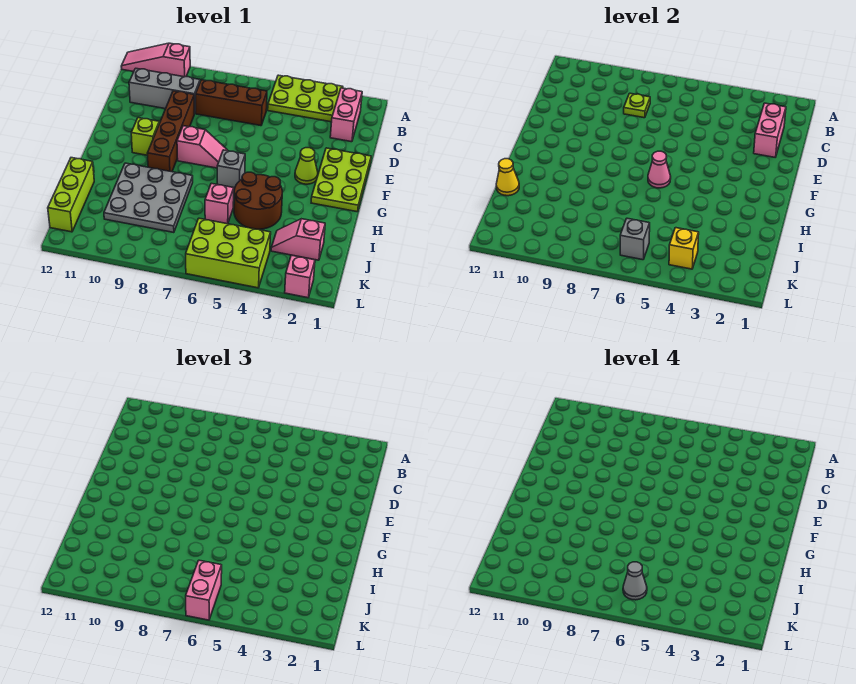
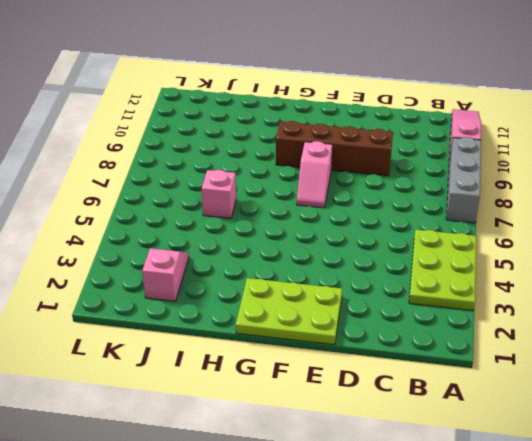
grey 1x3 brick [446,137,481,223] -> grey 1x3 brick moved to [129,68,200,113]
none -> pink 1x2 brick [330,88,362,142]
none -> brown 1x3 brick [196,80,267,126]
none -> lime 1x1 cone [295,148,318,184]

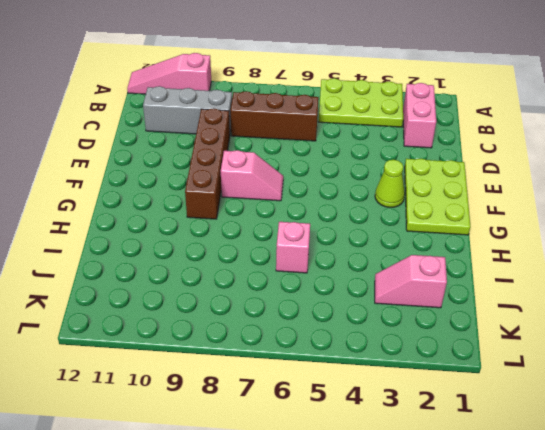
none -> lime 1x1 brick [131,118,159,155]
none -> grey 1x1 brick [217,150,245,189]
none -> brown 2x2 round brick [234,172,282,229]

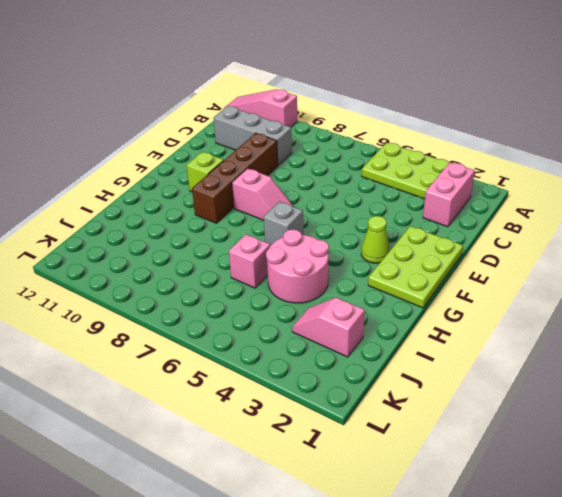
pink 2x2 round brick [266,229,329,303] -> brown 2x2 round brick [234,172,282,229]
none -> brown 1x3 brick [196,80,267,126]
none -> grey 3x3 plate [104,163,193,233]
none -> lime 1x3 brick [48,158,94,232]

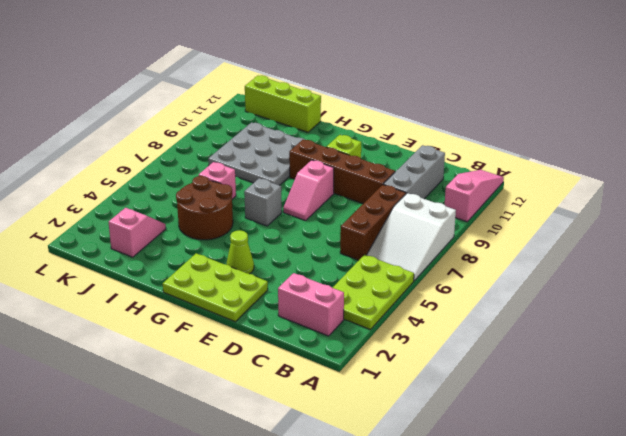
white 2x3 slope [367,193,456,281] -> none
none -> lime 2x3 brick [186,218,271,288]
none -> pink 1x1 brick [285,255,315,298]
none -> pink 1x2 brick [754,103,786,157]

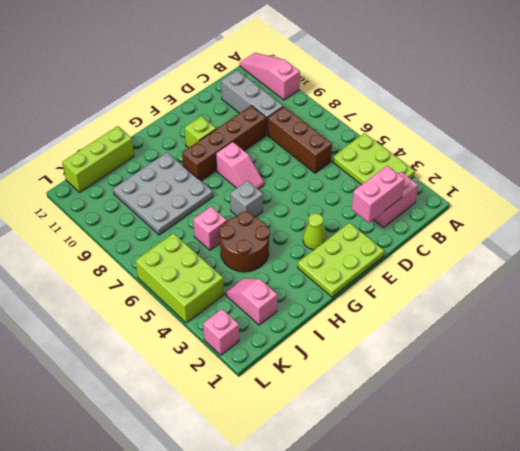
none -> lime 1x1 plate [624,93,650,118]
none -> pink 1x1 cone [648,151,671,188]
none -> yellow 1x1 cone [496,159,519,196]

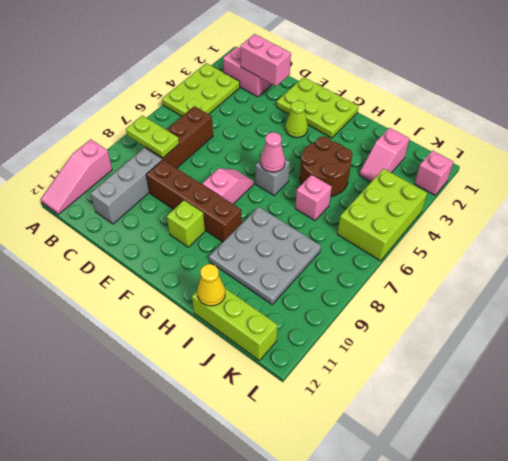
lime 1x2 plate [126,115,179,158] -> lime 1x1 plate [624,93,650,118]
none -> yellow 1x1 brick [669,228,699,269]
none -> grey 1x1 brick [620,218,650,260]
none -> pink 1x2 brick [186,560,222,620]

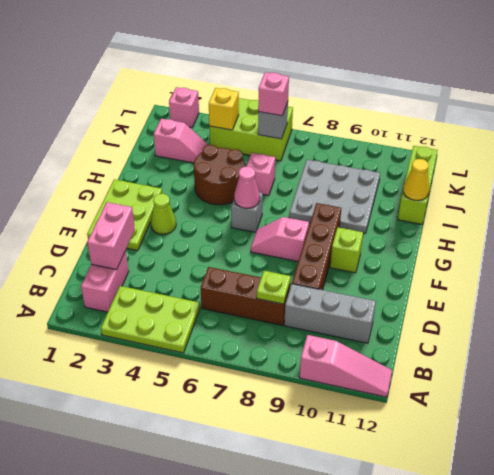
pink 1x1 brick [258,72,289,116] -> pink 1x2 brick [186,560,222,620]
none -> grey 1x1 cone [623,562,647,600]

